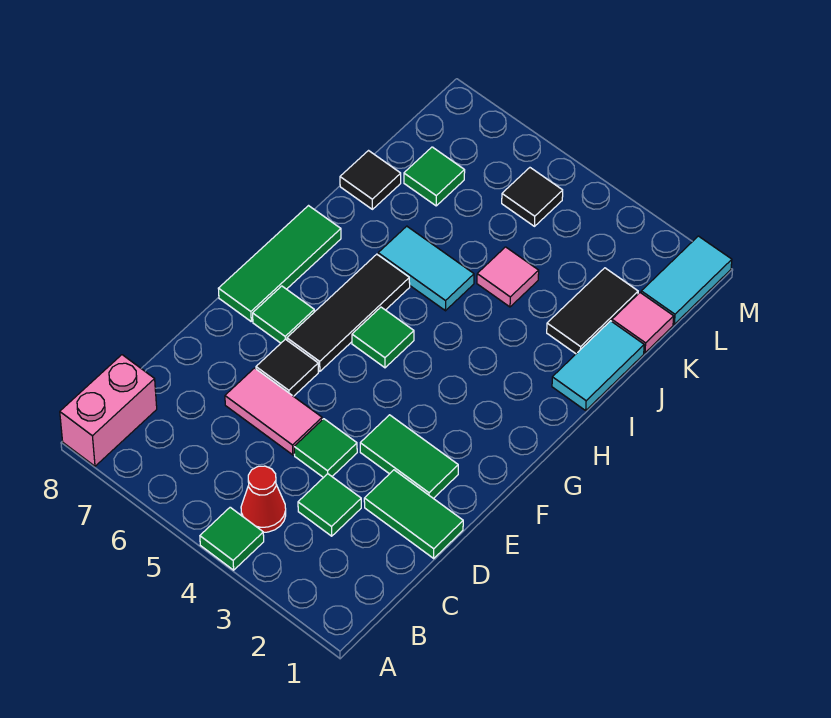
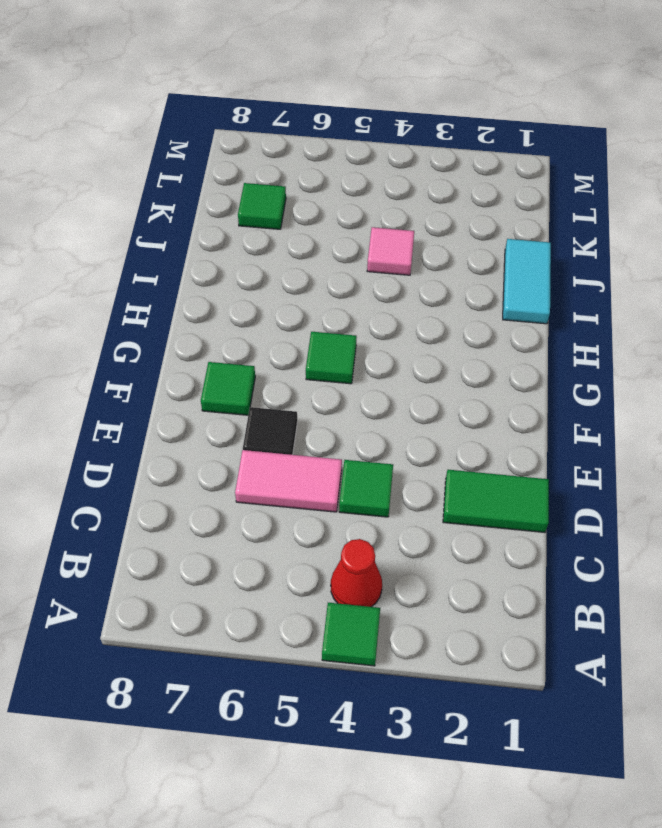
none -> pink 1x2 brick [60,355,157,466]
none -> green 1x1 tile [298,474,361,536]
none -> green 1x2 tile [360,415,458,499]

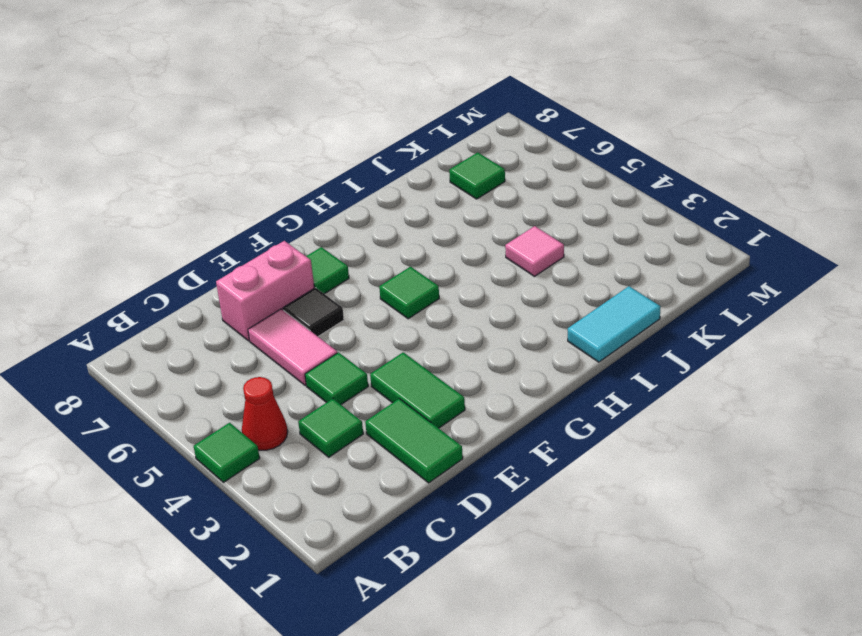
pink 1x2 brick [216,241,314,341] -> pink 1x2 brick moved to [60,355,157,466]
none -> black 1x3 tile [287,254,410,371]
none -> green 1x3 tile [218,206,341,321]
none -> cyan 1x2 tile [378,226,474,311]

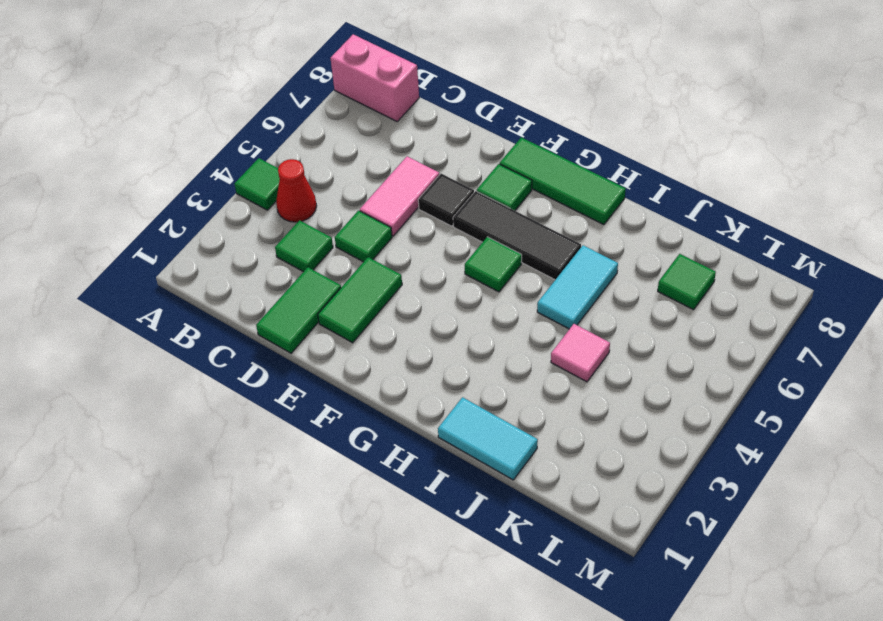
none -> black 1x2 tile [547,268,638,354]
none -> black 1x1 tile [340,151,401,209]
none -> pink 1x1 tile [612,293,674,353]

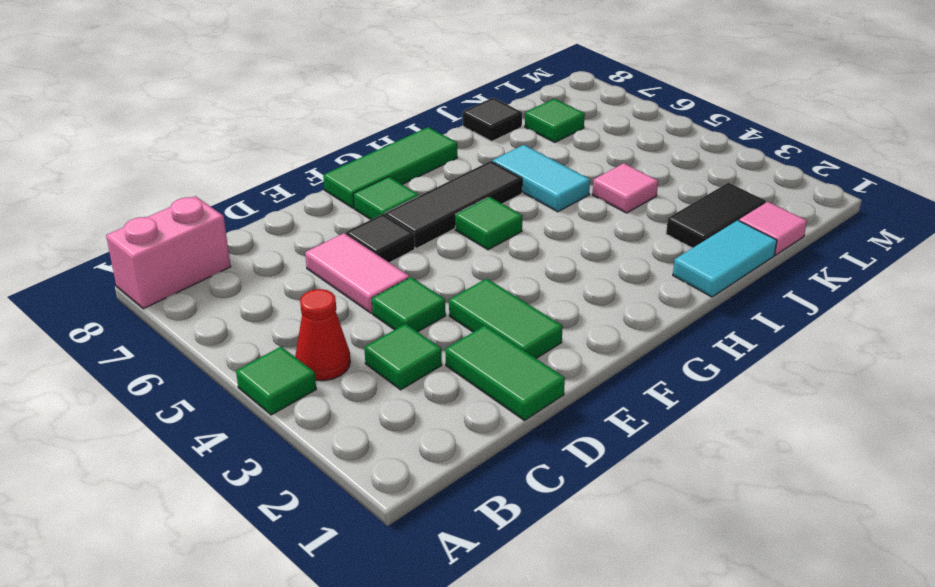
none -> cyan 1x2 tile [641,236,732,324]
none -> black 1x1 tile [502,168,563,226]

